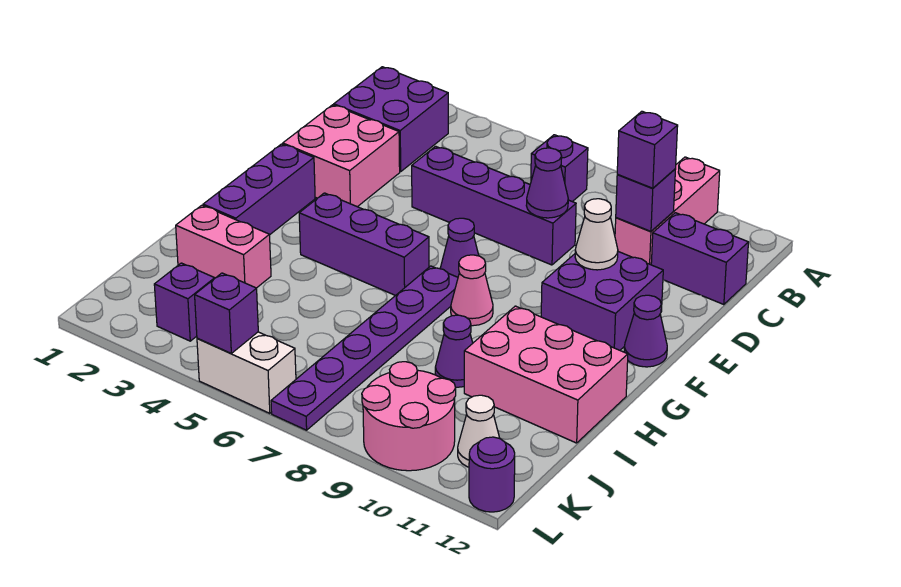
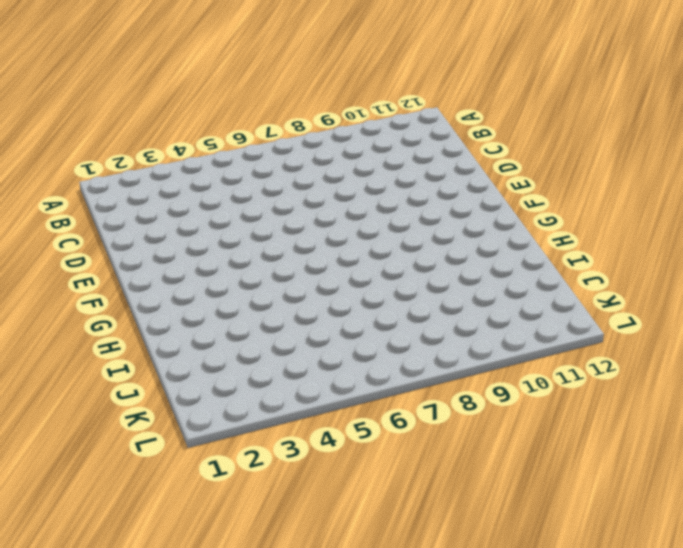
none -> pink 1x3 brick [615,157,720,265]
none -> purple 2x2 brick [334,67,448,172]
none -> purple 1x1 brick [531,135,588,202]

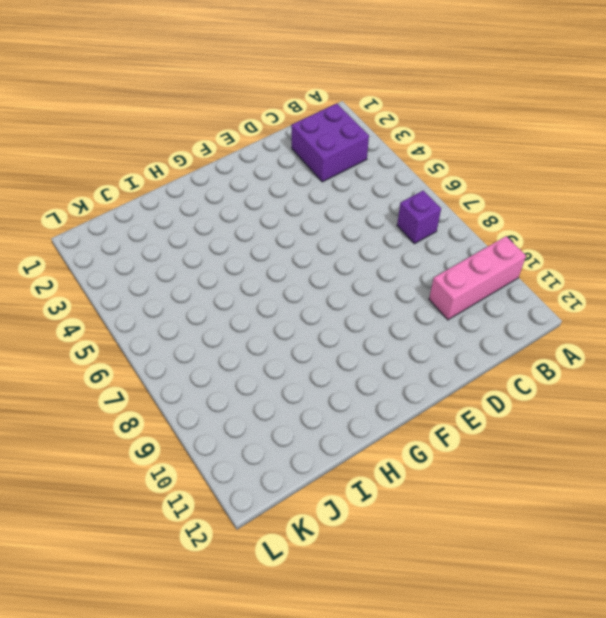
none -> purple 1x2 brick [651,213,748,305]
none -> pink 2x2 brick [283,105,400,207]
none -> purple 1x4 brick [412,146,576,265]

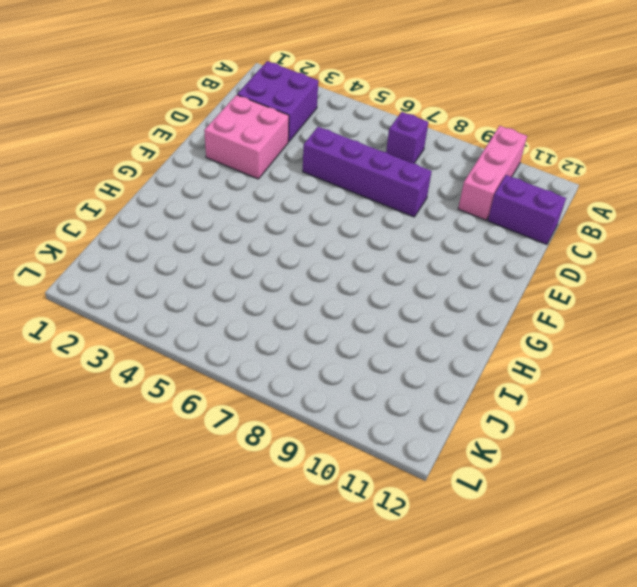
none -> purple 2x2 brick [541,252,663,350]
none -> purple 1x3 brick [203,144,315,234]
none -> purple 1x1 cone [440,218,479,277]

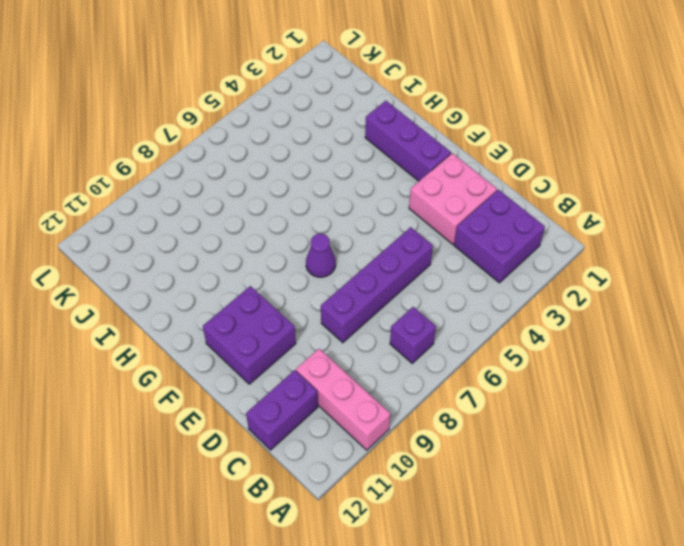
none -> purple 1x1 cone [624,295,667,367]
none -> purple 1x3 brick [299,193,429,296]
none -> purple 1x6 plate [271,266,458,430]

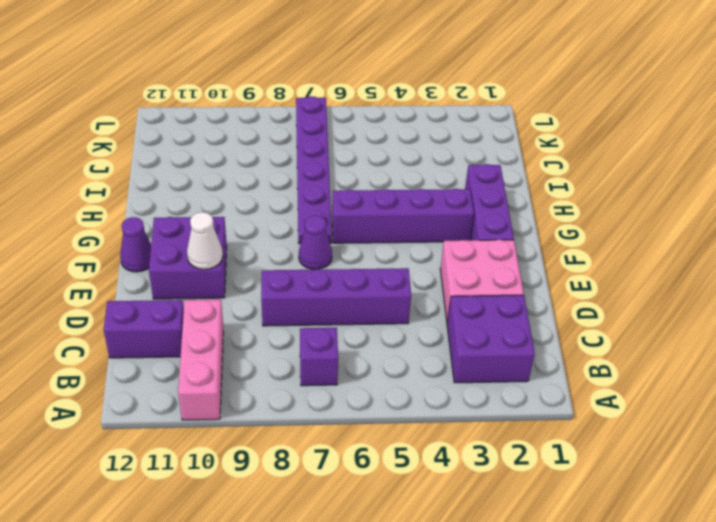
purple 1x4 brick [332,189,474,243] -> purple 1x3 brick [299,193,429,296]
none -> pink 1x1 cone [451,255,493,326]
none -> pink 2x3 brick [464,306,628,443]
none -> pink 1x2 brick [176,205,271,288]

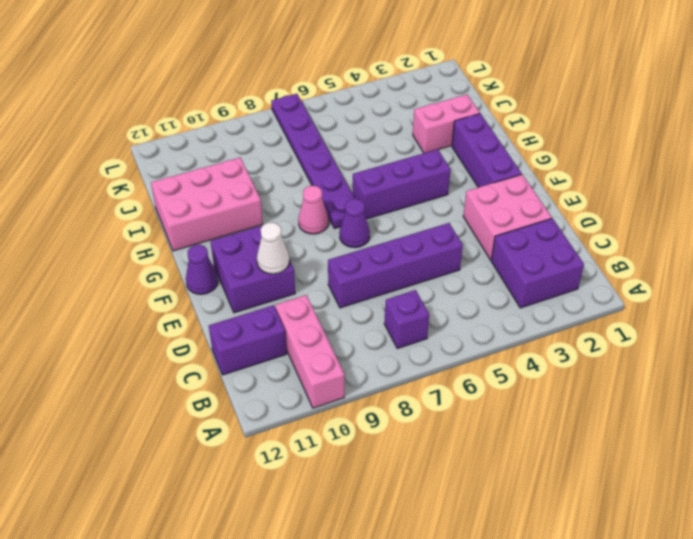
none -> purple 1x1 cone [435,315,473,387]
none -> purple 1x1 brick [154,263,215,341]
none -> pink 2x2 round brick [362,362,456,471]

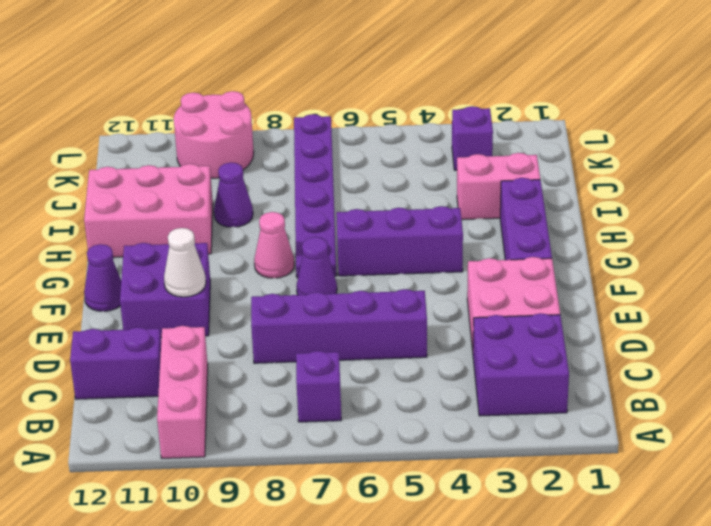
none -> white 1x1 cone [458,395,499,467]
none -> white 1x2 brick [197,332,296,413]
none -> purple 1x1 round brick [469,437,515,512]

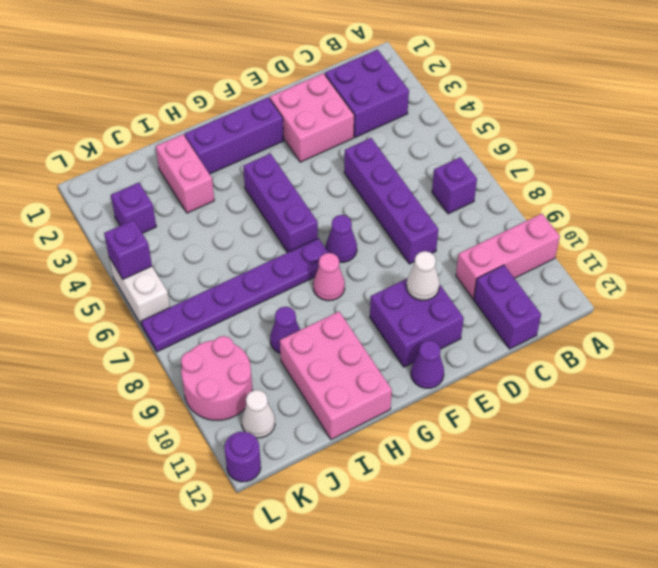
none -> purple 1x1 brick [616,169,676,232]
none -> purple 1x1 cone [526,148,568,218]
none -> purple 1x1 brick [617,111,678,188]

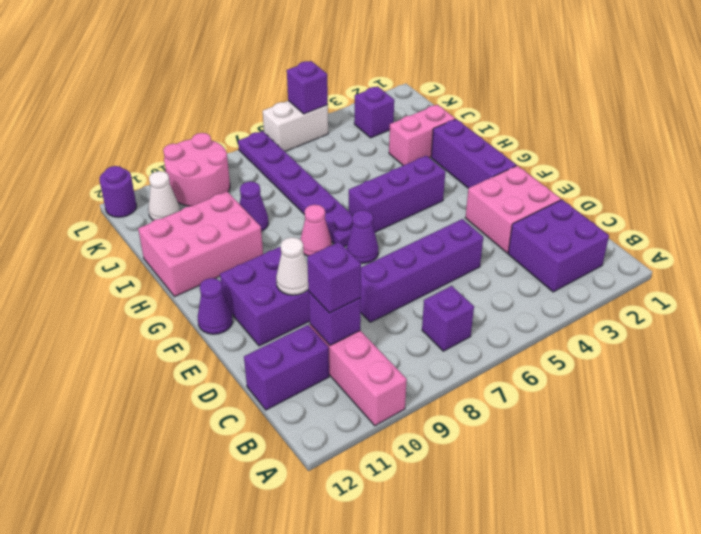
none -> purple 1x1 cone [526,148,568,218]

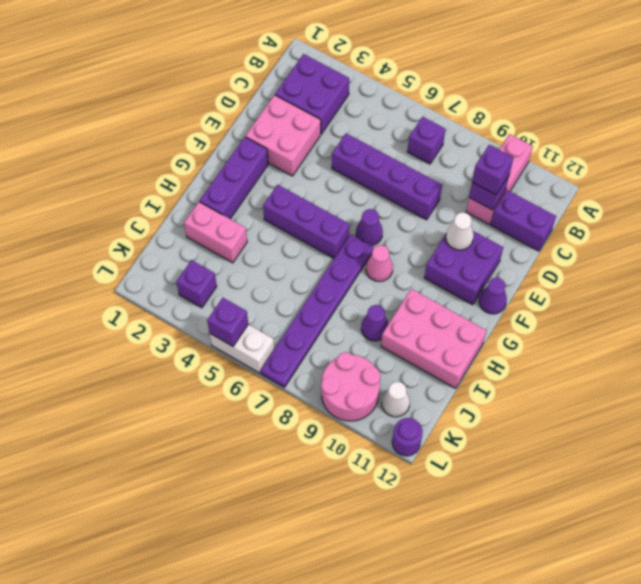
none -> purple 1x1 cone [526,148,568,218]

